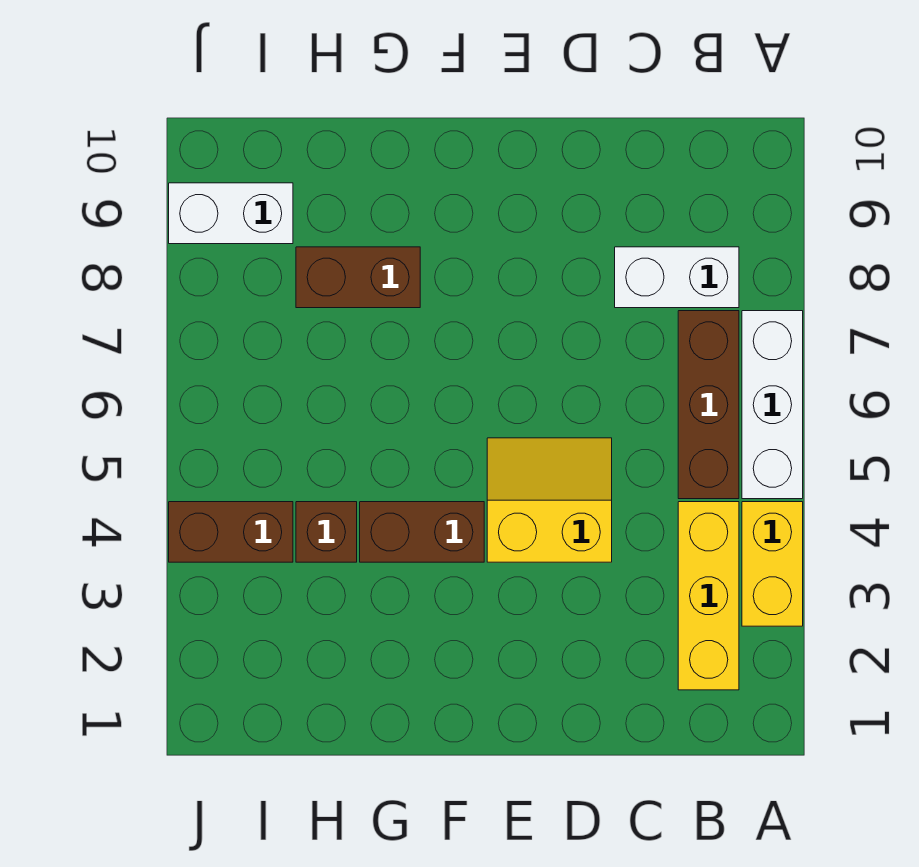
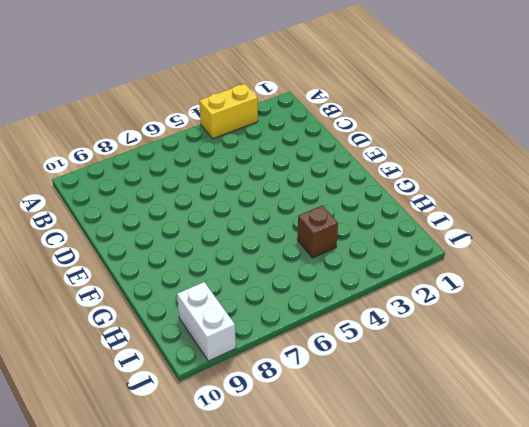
none -> white 1x3 brick [742,311,803,499]
none -> yellow 1x3 brick [678,502,739,690]

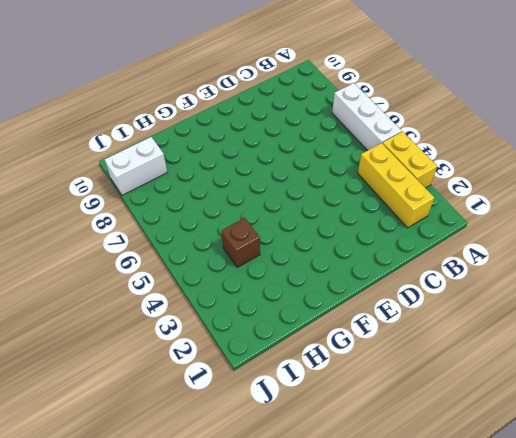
none -> brown 1x3 brick [678,311,739,499]
none -> white 1x2 brick [615,247,739,308]

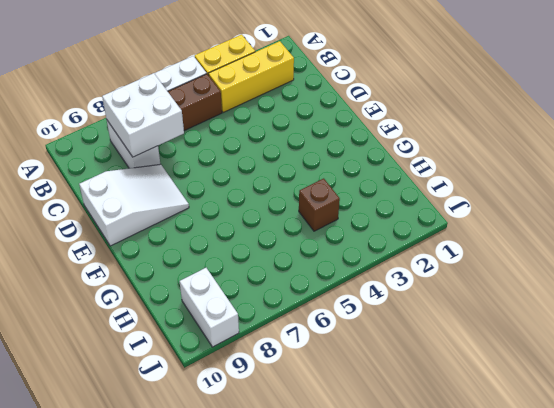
white 2x2 brick [102,73,184,157] -> none
white 2x3 slope [79,164,189,246] -> none
none -> yellow 2x2 slope [487,438,612,562]
none -> brown 1x2 brick [360,502,484,562]

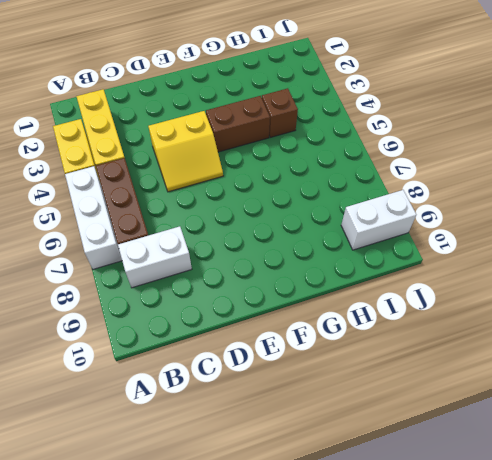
none -> brown 1x2 brick [296,247,420,308]
none -> brown 1x2 brick [169,502,293,562]

